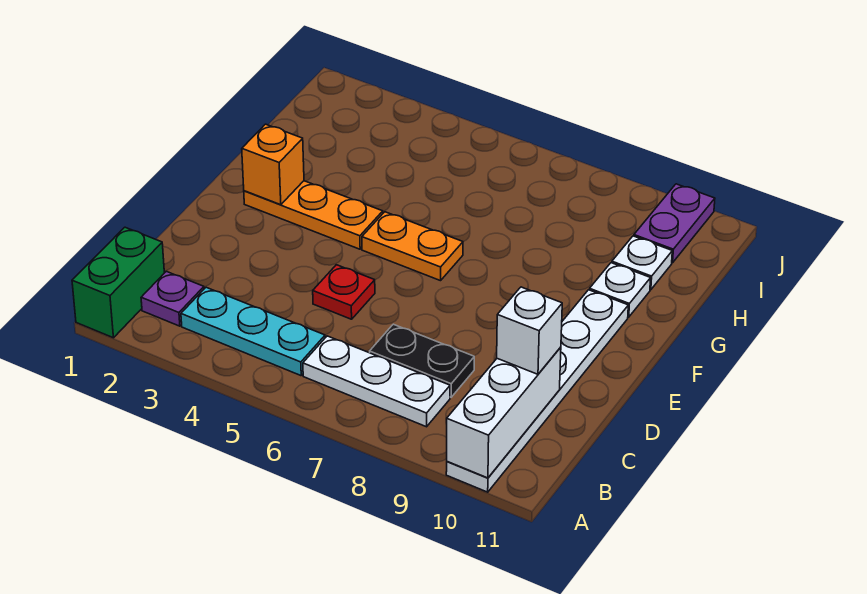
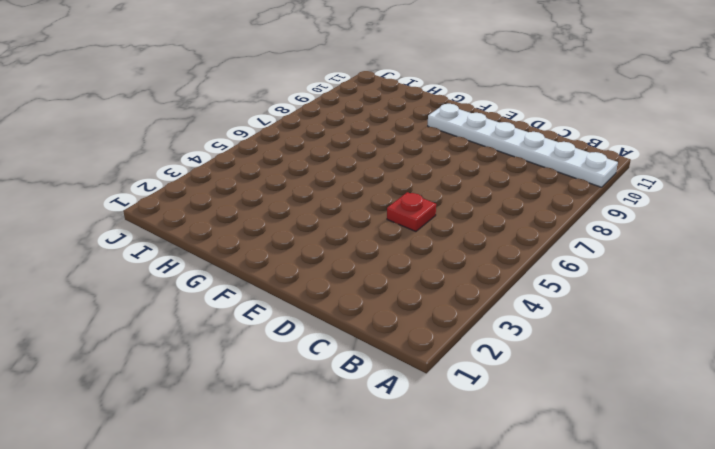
none -> green 1x2 brick [72,227,164,338]
none -> purple 1x1 plate [141,271,204,326]
none -> cyan 1x3 plate [181,287,325,376]

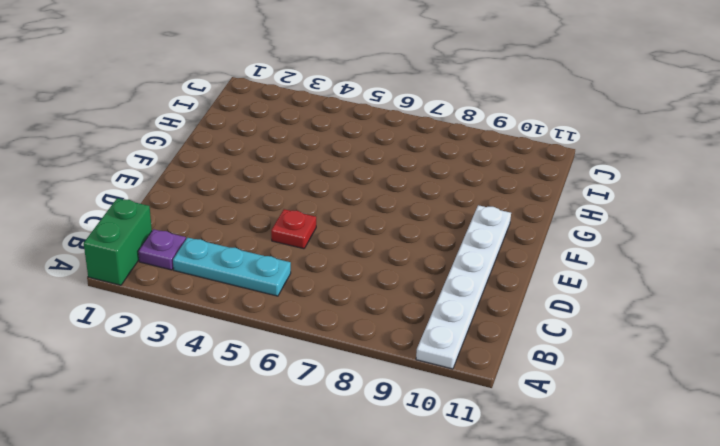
none -> white 1x3 plate [303,336,450,427]
none -> black 1x2 plate [370,324,474,397]
none -> orange 1x3 plate [244,181,383,249]

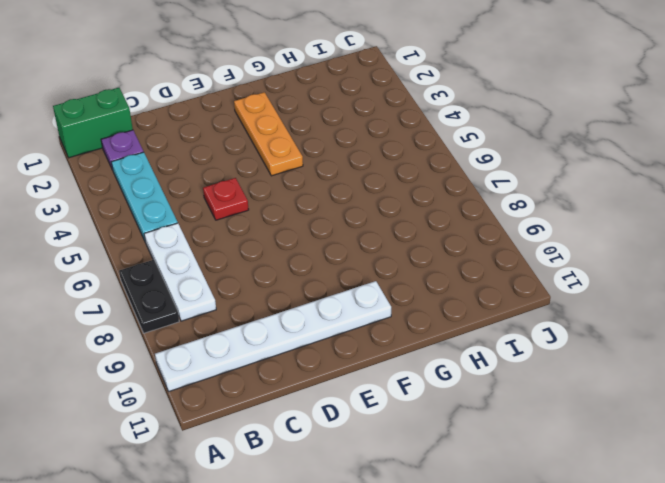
black 1x2 plate [119,260,179,333] -> black 1x2 plate moved to [370,324,474,397]
none -> orange 1x2 plate [362,212,463,281]
none -> white 1x1 plate [589,263,651,317]
none -> white 1x1 plate [612,236,672,290]

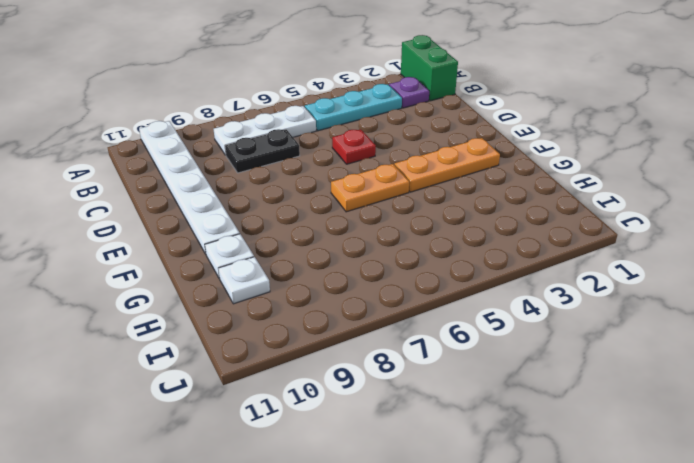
none -> purple 1x2 plate [634,184,715,263]
none -> white 1x3 brick [447,347,561,478]
none -> orange 1x1 brick [242,124,304,205]

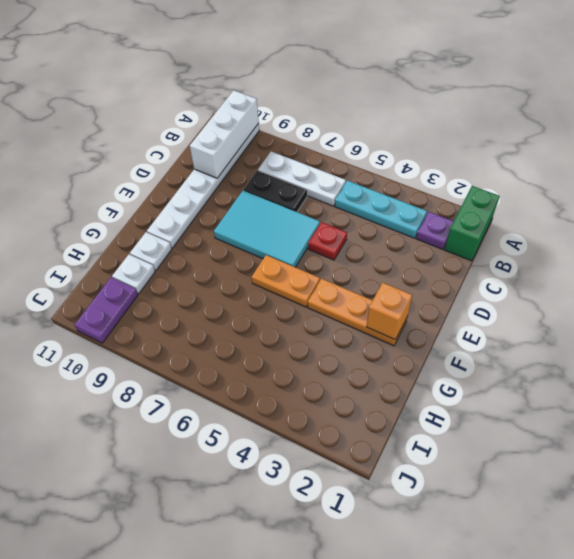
cyan 2x3 tile [214,190,320,267] -> none
none -> white 1x1 brick [497,287,562,374]

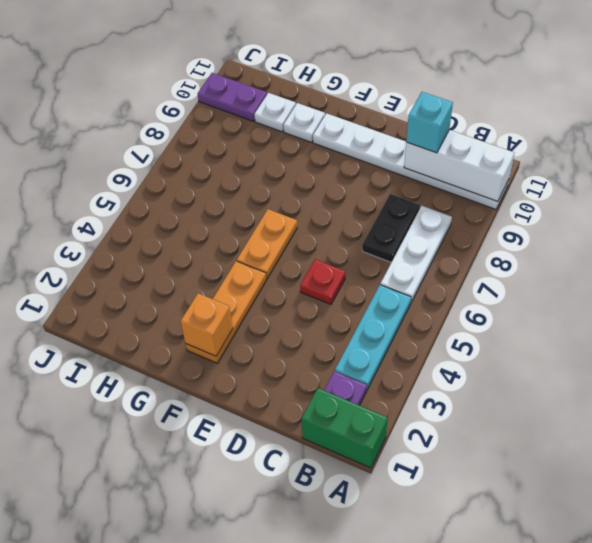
cyan 1x1 brick [406,92,453,153] -> white 1x1 brick [497,287,562,374]

